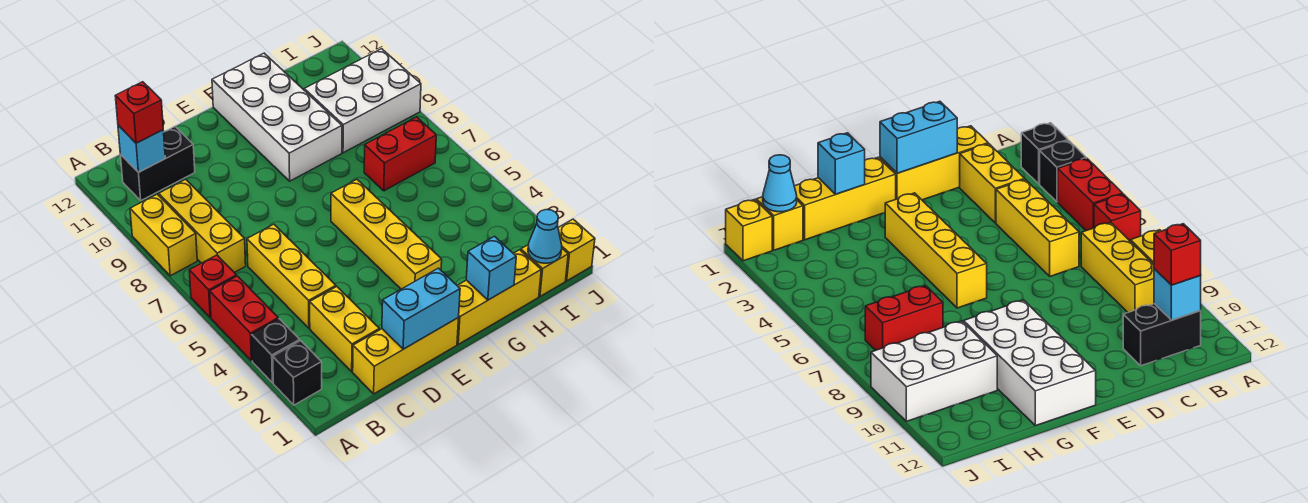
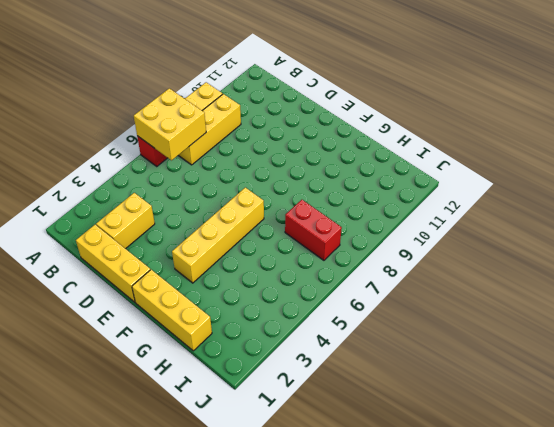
yellow 2x2 brick [134,88,206,160] -> none
none -> black 1x1 brick [273,341,322,405]
none -> black 1x1 brick [251,319,300,383]
none -> red 1x2 brick [210,276,278,361]

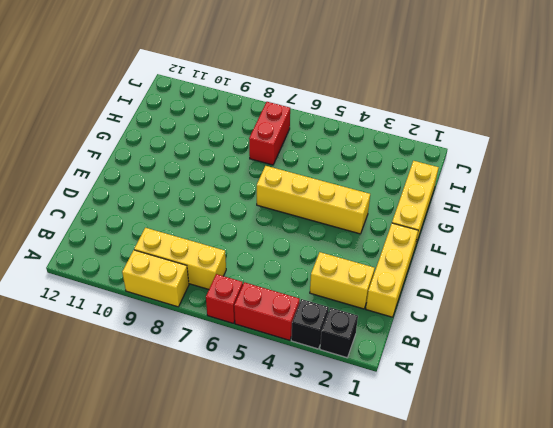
none -> black 1x2 brick [120,127,195,200]
none -> yellow 1x3 brick [247,224,336,328]
none -> white 2x4 brick [212,53,342,181]

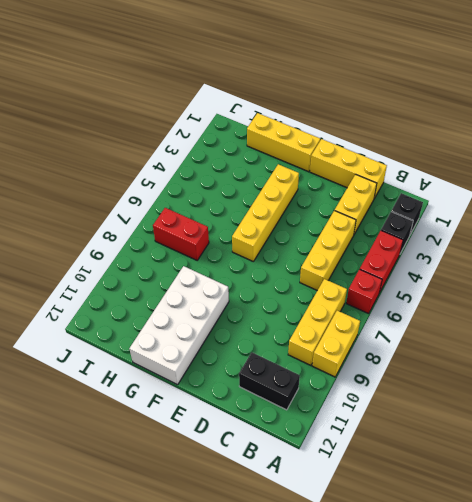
none -> white 2x3 brick [304,49,421,153]
none -> yellow 1x1 brick [521,245,568,296]
none -> yellow 1x1 brick [558,219,595,281]

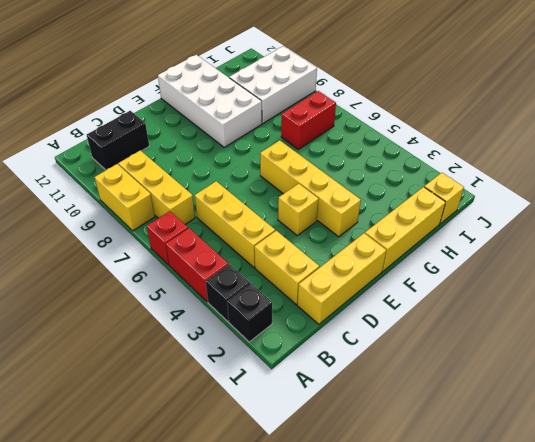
yellow 1x1 brick [278,183,319,235] -> yellow 1x1 brick moved to [558,219,595,281]
none -> cyan 1x1 brick [118,125,165,172]
none -> cyan 1x2 brick [382,268,460,349]
none -> cyan 1x1 brick [466,237,516,300]

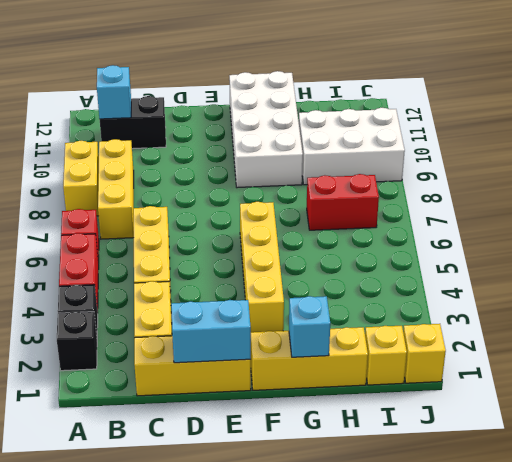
none -> cyan 1x1 cone [528,210,562,263]
none -> red 1x1 brick [115,82,163,143]

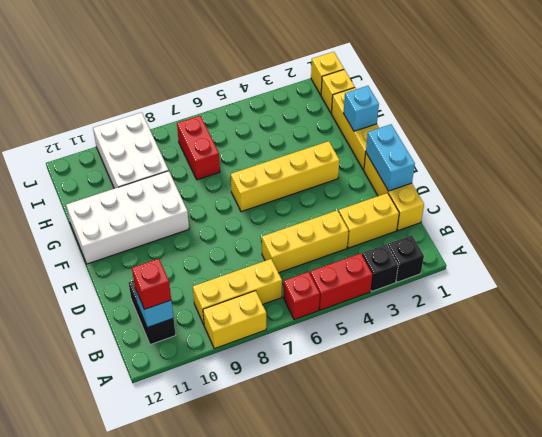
none -> cyan 1x1 cone [528,210,562,263]

